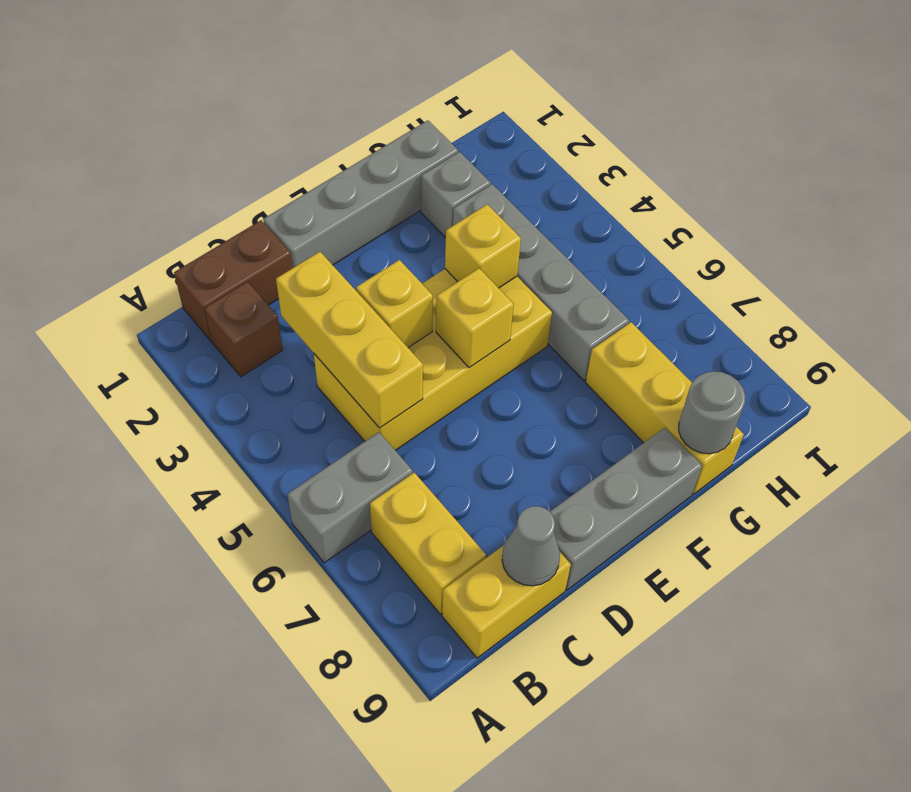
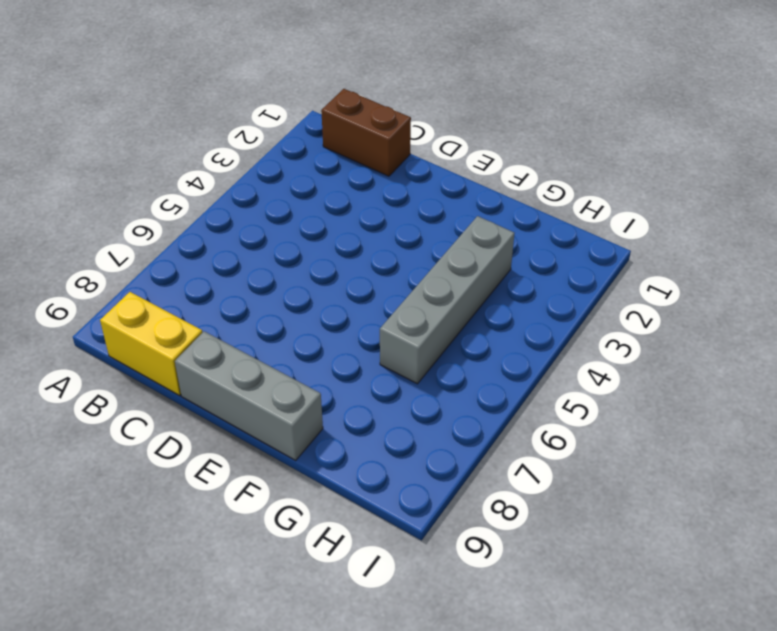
none -> grey 1x2 brick [287,432,413,563]
none -> brown 1x1 brick [205,282,283,377]
none -> yellow 1x2 brick [370,473,486,614]

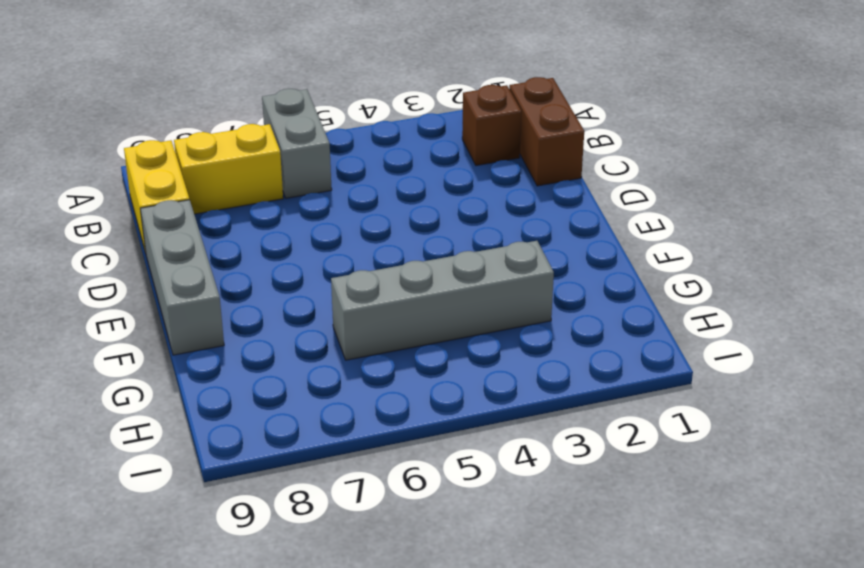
none -> yellow 2x4 brick [314,269,552,450]
none -> grey 1x4 brick [263,121,458,268]
none -> grey 1x1 brick [421,152,491,238]

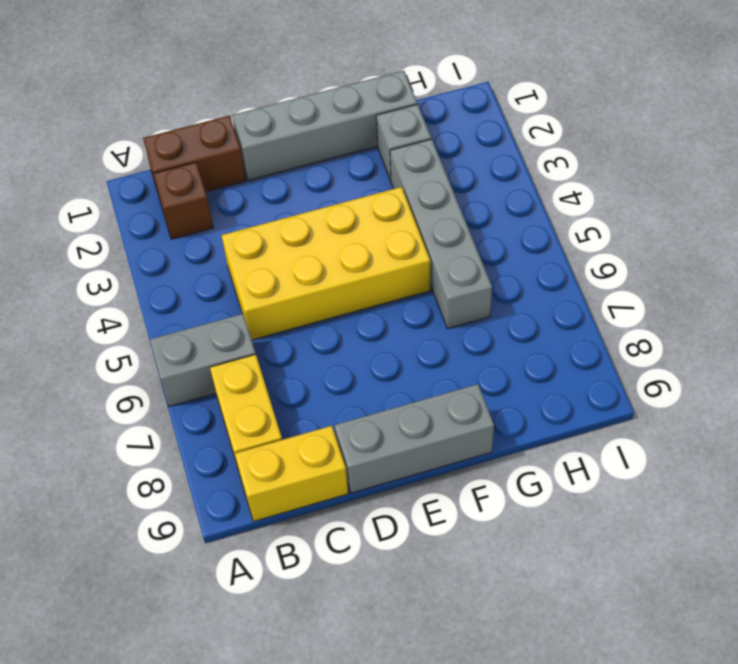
none -> yellow 1x3 brick [586,322,744,494]
none -> yellow 1x3 brick [276,252,423,428]
none -> grey 1x1 cone [502,506,560,586]

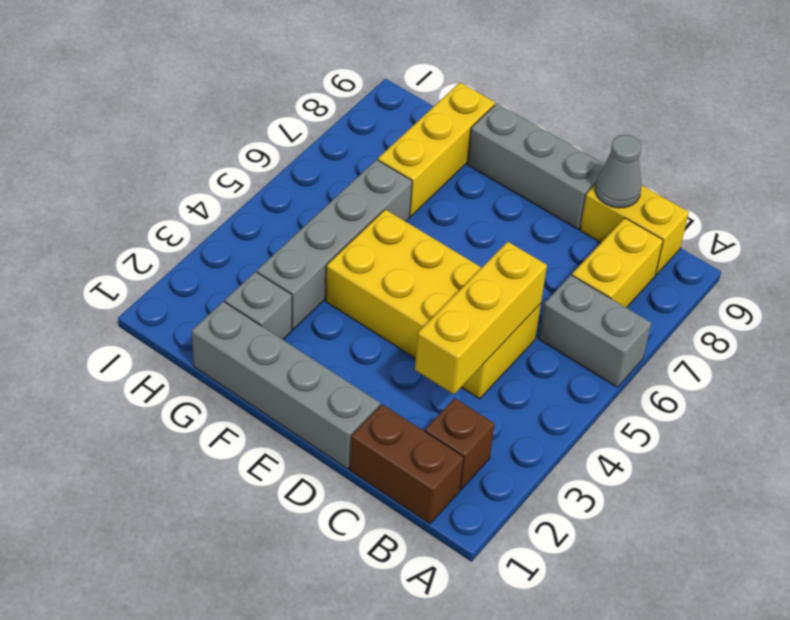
none -> yellow 1x1 brick [356,260,433,348]
none -> yellow 1x1 brick [436,268,514,368]
none -> yellow 1x1 brick [445,204,521,288]

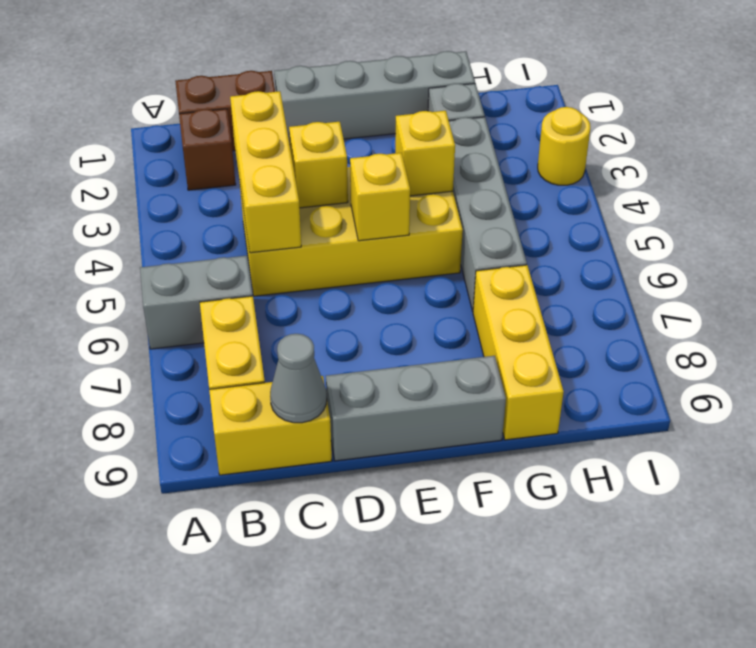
yellow 1x1 round brick [538,107,590,185] -> none
none -> grey 1x1 round brick [679,371,745,454]

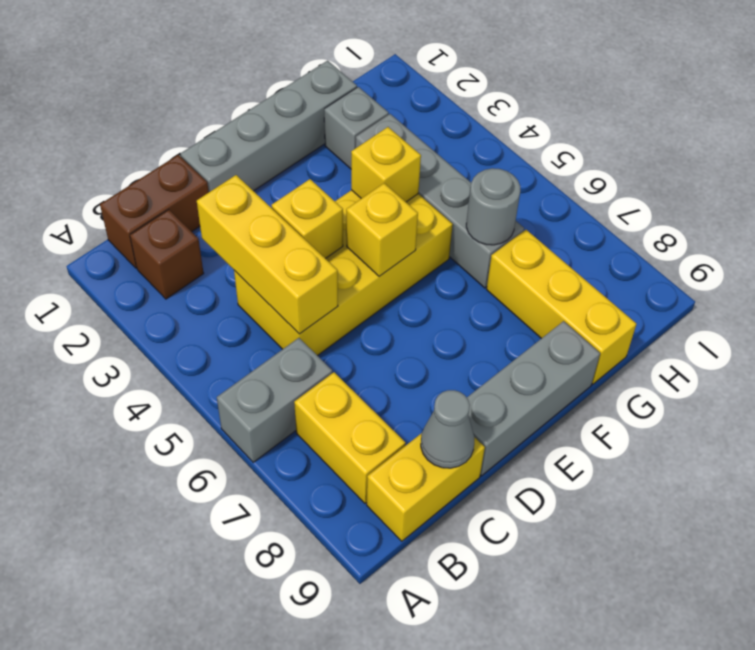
grey 1x1 round brick [466,168,520,245] -> grey 1x1 round brick moved to [679,371,745,454]

